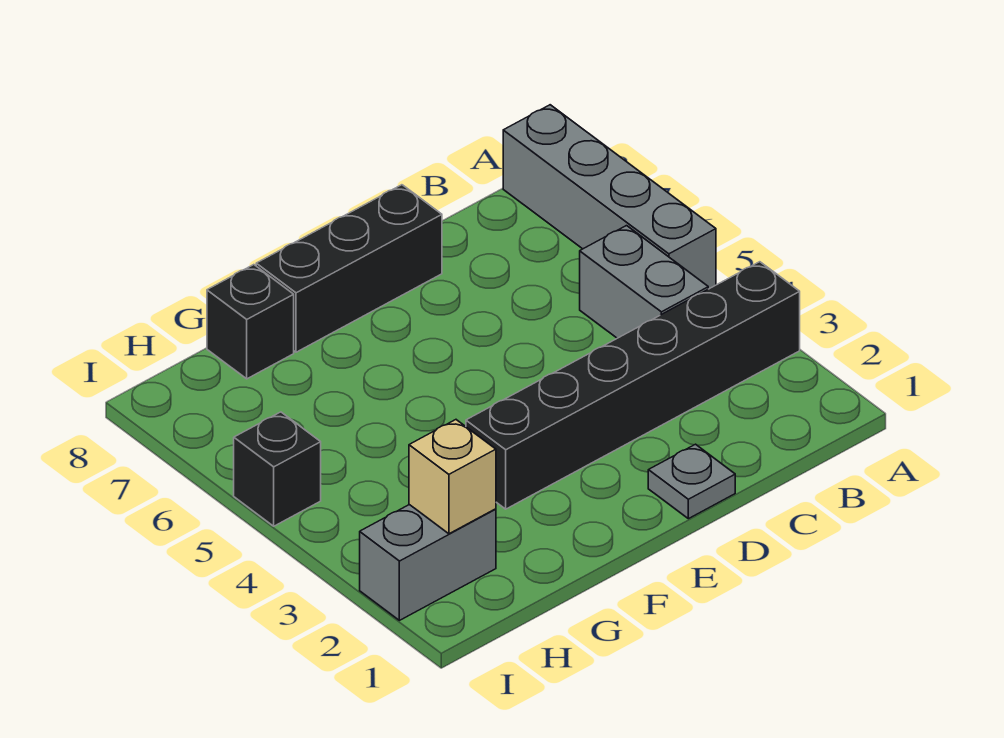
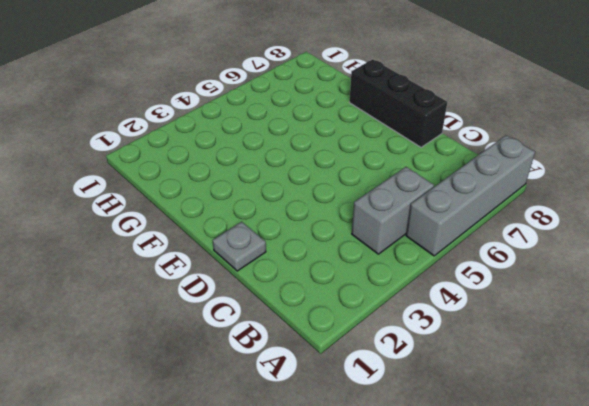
none -> black 1x6 brick [466,262,800,509]
none -> black 1x1 brick [207,265,294,379]

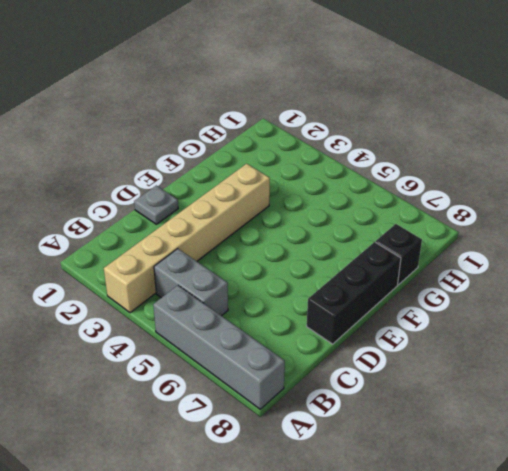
tan 1x6 brick [104,164,270,313] -> black 1x6 brick [466,262,800,509]
none -> grey 1x2 brick [360,505,496,620]
none -> black 1x1 brick [234,412,321,526]

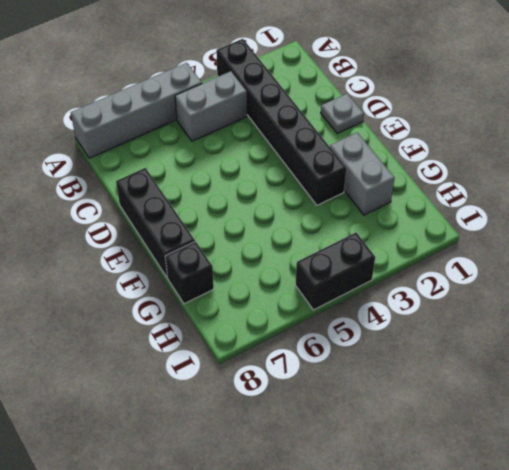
grey 1x2 brick [330,133,395,215] -> grey 1x2 brick moved to [360,505,496,620]
black 1x2 brick [295,232,375,310] -> black 1x1 brick [234,412,321,526]
none -> tan 1x1 brick [409,420,496,534]

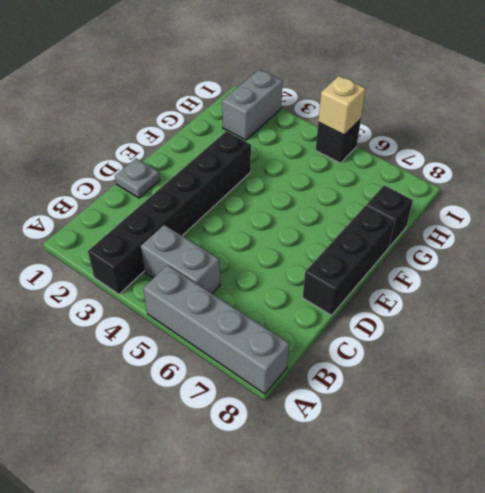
tan 1x1 brick [318,76,366,135] -> tan 1x1 brick moved to [409,420,496,534]

